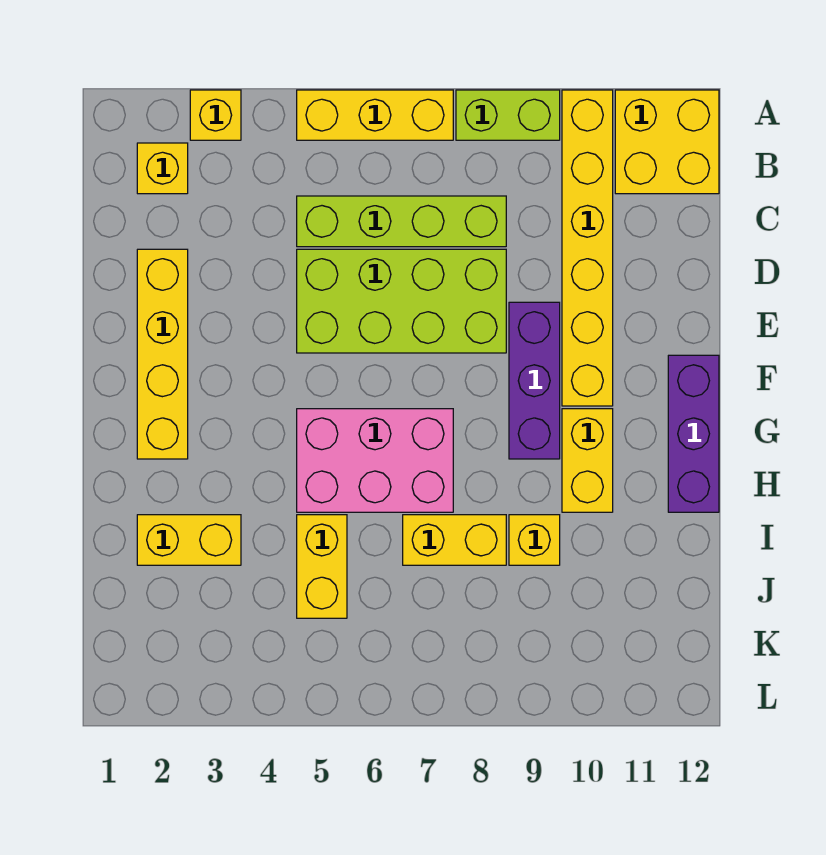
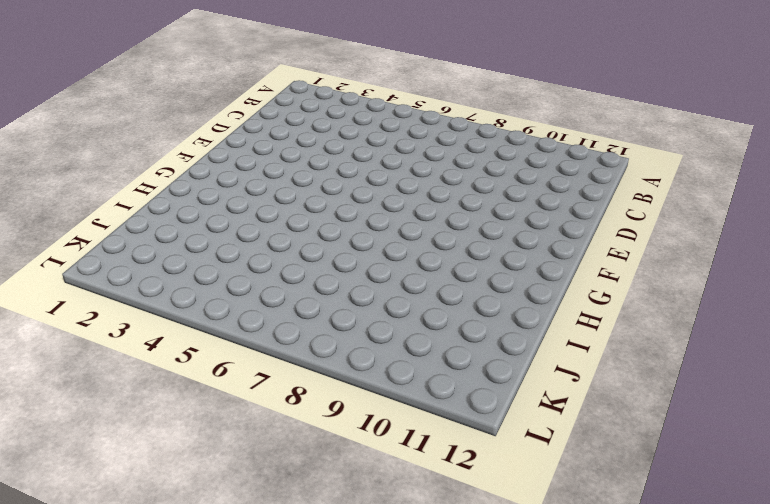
none -> yellow 1x1 brick [190,90,241,140]
none -> yellow 1x3 brick [297,90,453,140]
none -> lime 1x2 brick [456,90,560,140]

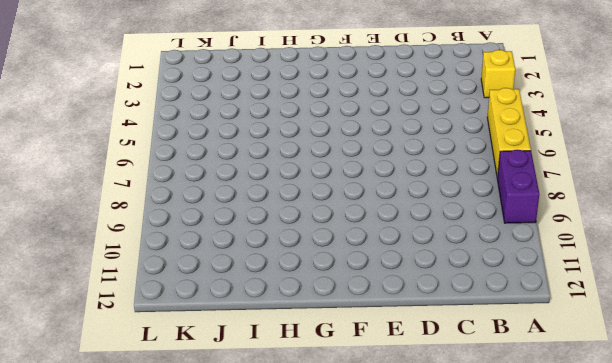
purple 1x2 brick [497,150,539,223] -> lime 1x2 brick [456,90,560,140]
none -> yellow 1x6 brick [562,90,613,406]
none -> yellow 2x2 brick [615,90,719,194]
none -> yellow 1x1 brick [137,143,188,194]

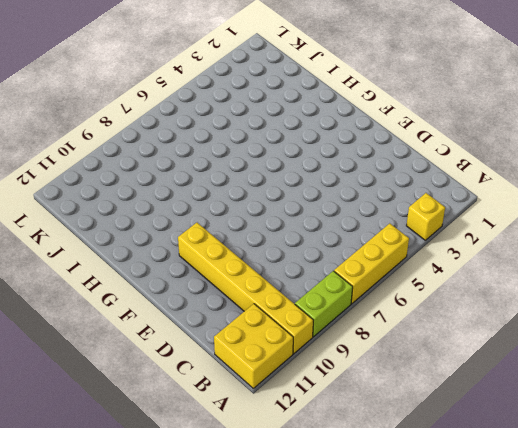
none -> yellow 1x1 brick [137,143,188,194]
none -> lime 1x4 brick [297,196,506,247]
none -> yellow 1x4 brick [137,249,188,459]

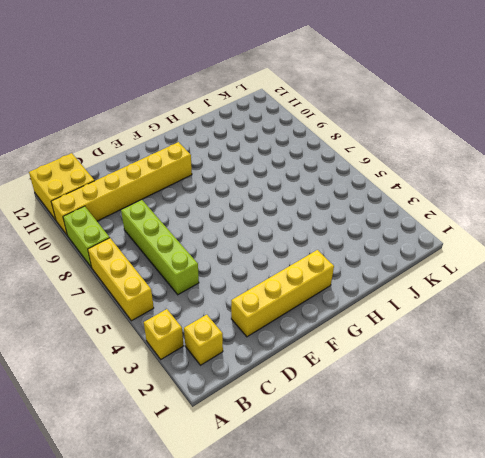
none -> lime 2x4 brick [297,249,506,353]
none -> purple 1x3 brick [509,302,560,459]
none -> purple 1x3 brick [668,355,719,512]

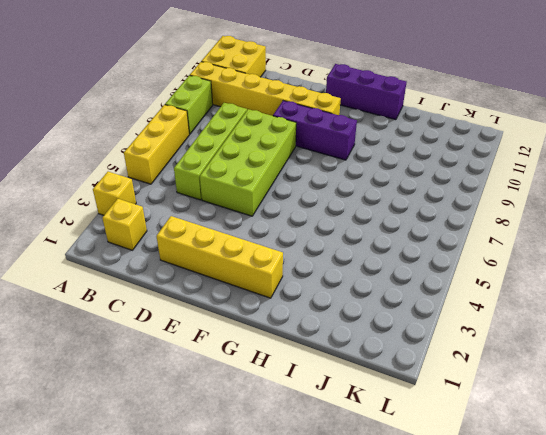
none -> pink 2x3 brick [297,409,453,512]
none -> yellow 1x2 brick [562,409,613,512]
none -> yellow 1x2 brick [137,515,241,565]

